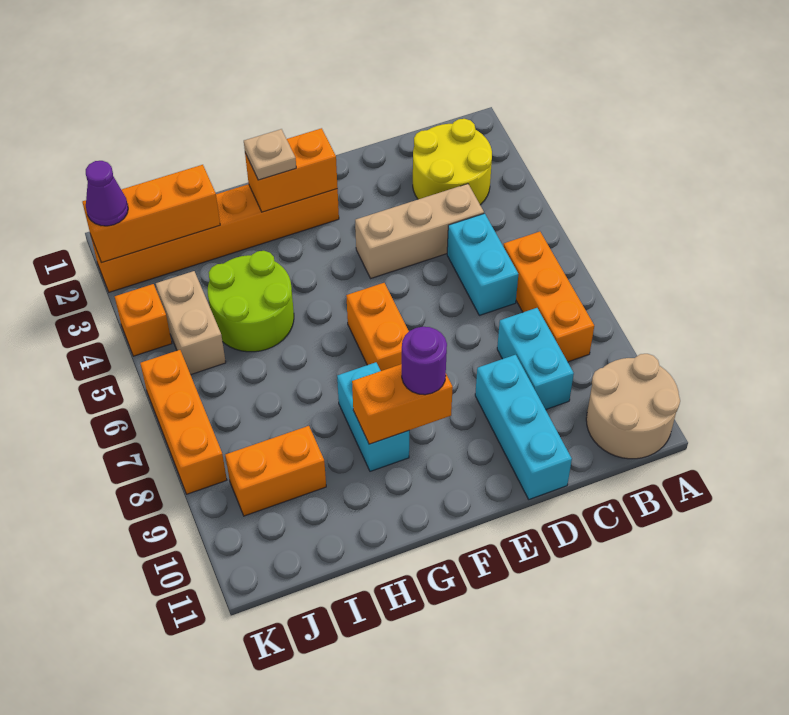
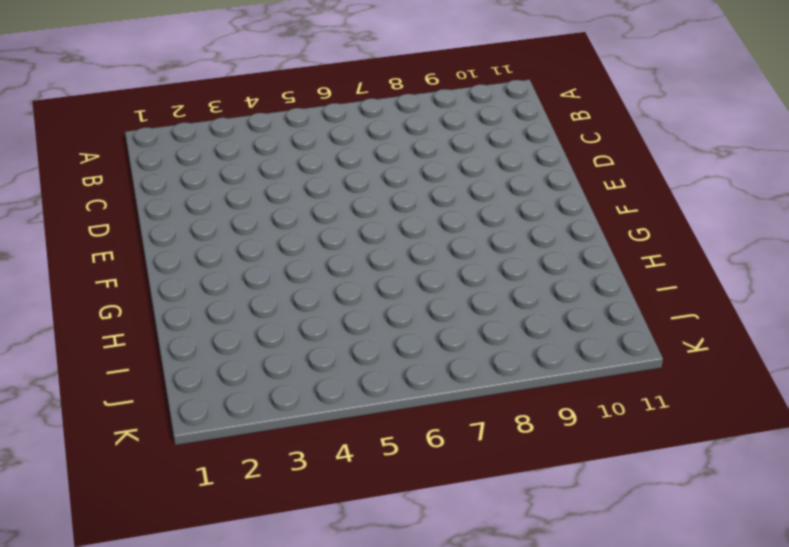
none -> tan 2x2 round brick [586,354,680,459]
none -> yellow 2x2 round brick [413,119,492,205]
none -> orange 1x3 brick [503,232,594,362]

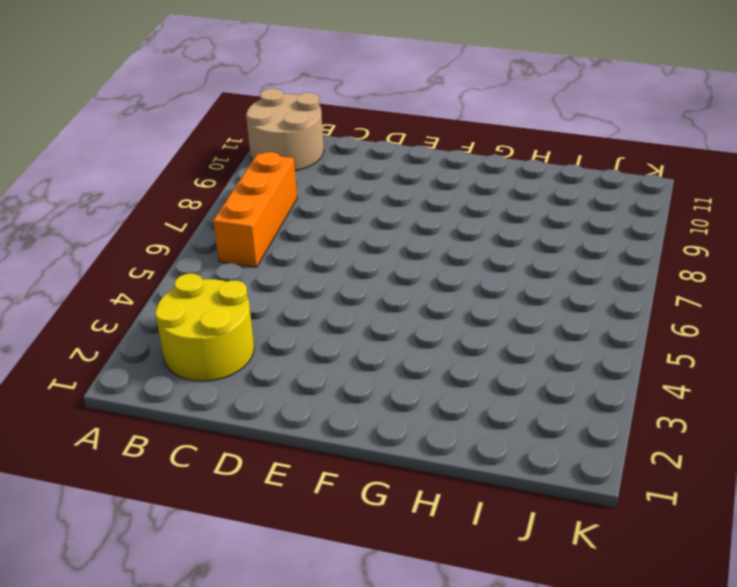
none -> tan 1x3 brick [355,184,484,278]
none -> cyan 1x2 brick [447,213,518,315]
none -> cyan 1x2 brick [497,308,574,410]

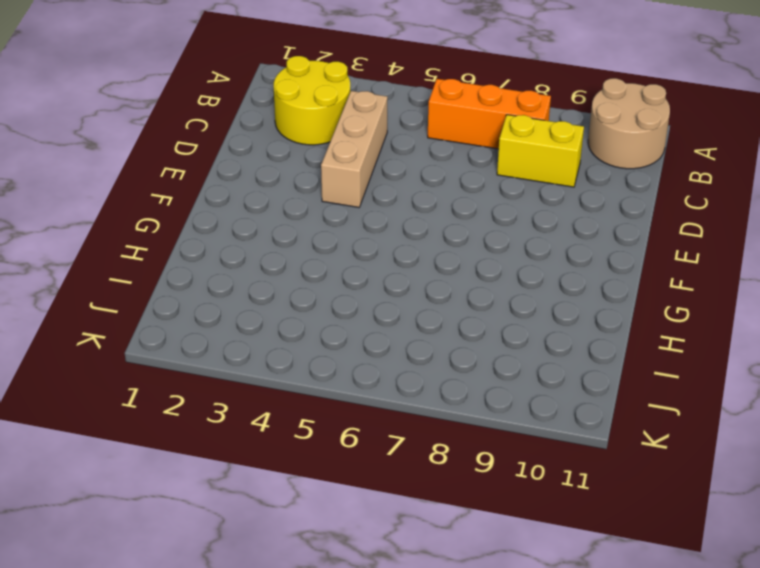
yellow 1x2 brick [497,115,584,187] -> cyan 1x2 brick [497,308,574,410]
none -> cyan 1x2 brick [447,213,518,315]
none -> cyan 1x3 brick [475,355,572,499]
none -> orange 1x6 brick [91,184,339,292]

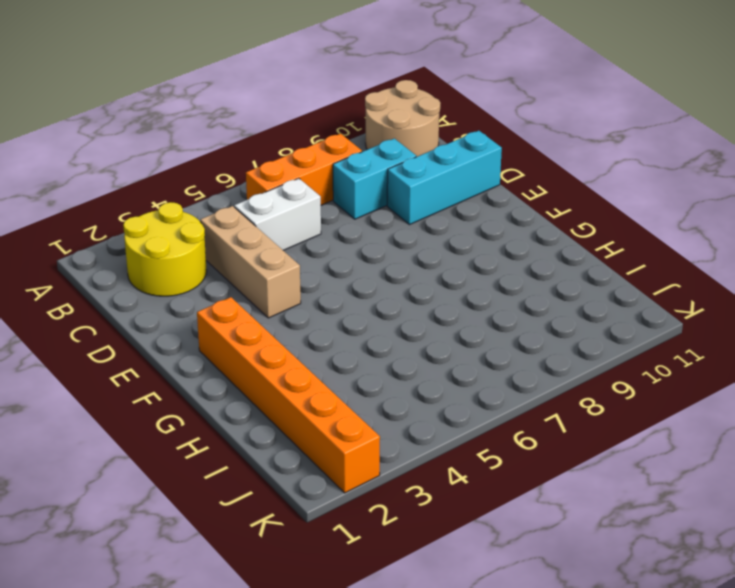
white 1x2 brick [234,178,321,250] -> cyan 1x2 brick [447,213,518,315]
none -> orange 1x2 brick [346,283,409,371]
none -> cyan 1x2 brick [337,362,409,471]
none -> lime 2x2 round brick [208,251,294,352]

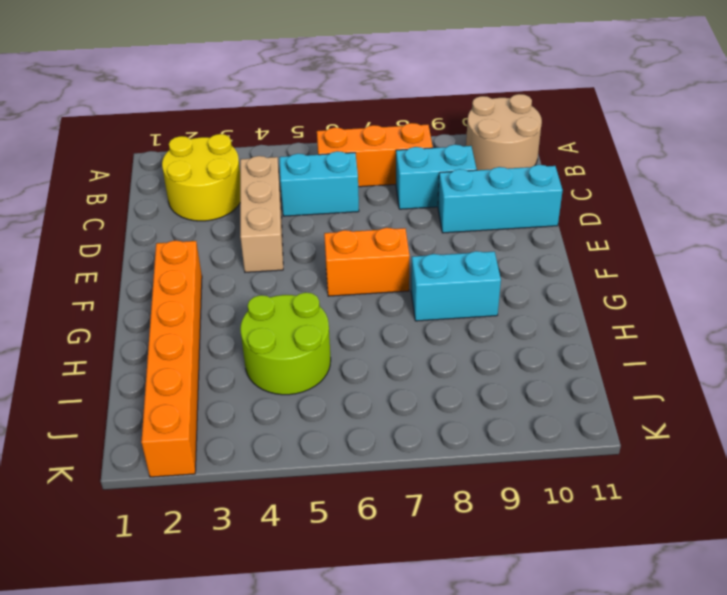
none -> orange 1x2 brick [225,426,326,516]
none -> tan 1x2 brick [156,271,226,375]
none -> orange 1x1 brick [115,284,172,356]

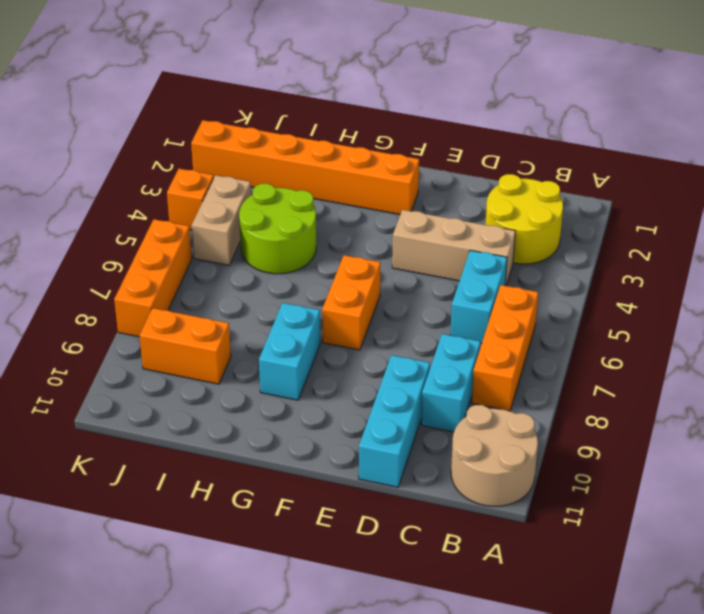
none -> orange 1x2 brick [245,128,338,212]
none -> orange 1x2 brick [352,364,453,444]
none -> orange 1x3 brick [82,165,220,263]

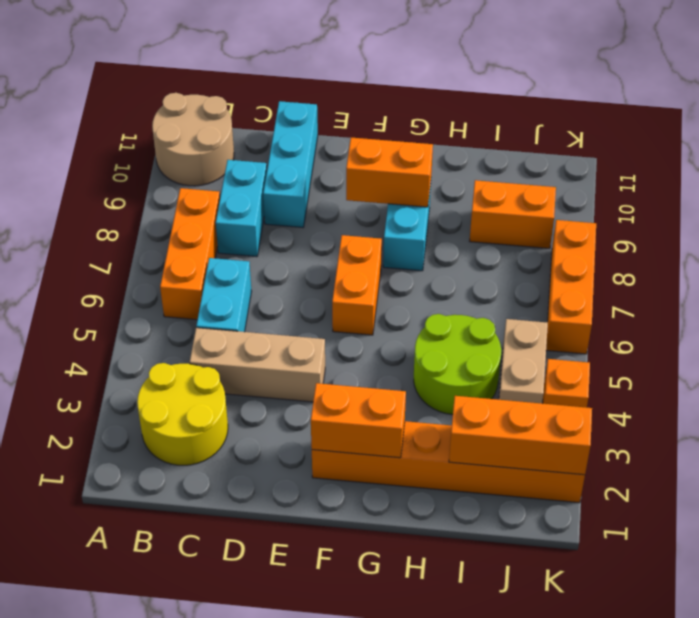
none -> purple 1x1 round brick [402,327,447,395]
none -> tan 1x1 plate [244,129,296,180]
none -> purple 1x1 cone [86,161,128,226]

